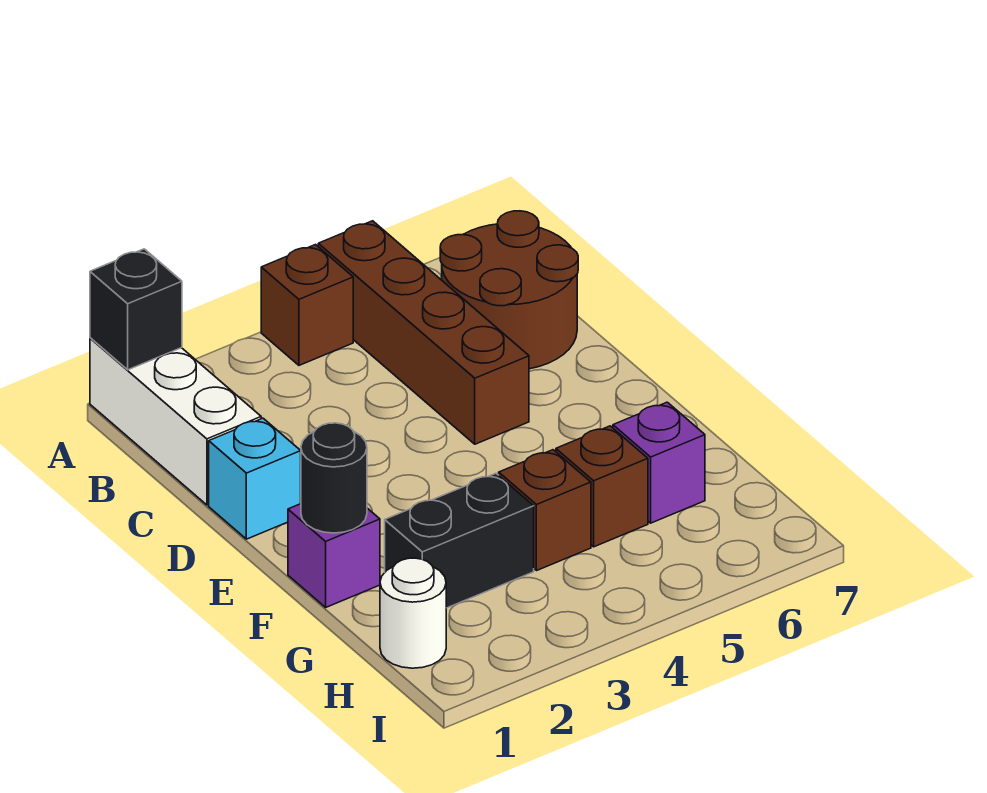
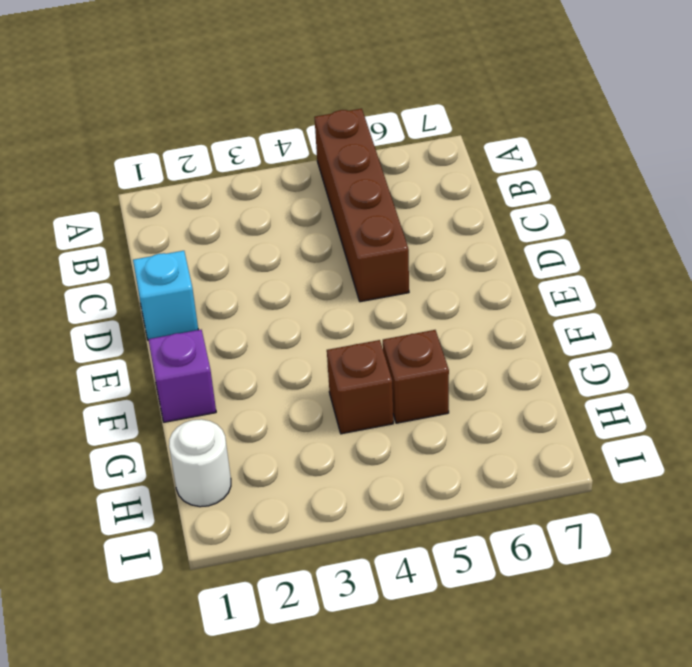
none -> white 1x3 brick [90,338,261,505]
none -> brown 1x1 brick [261,245,353,365]
none -> brown 2x2 round brick [440,211,578,369]

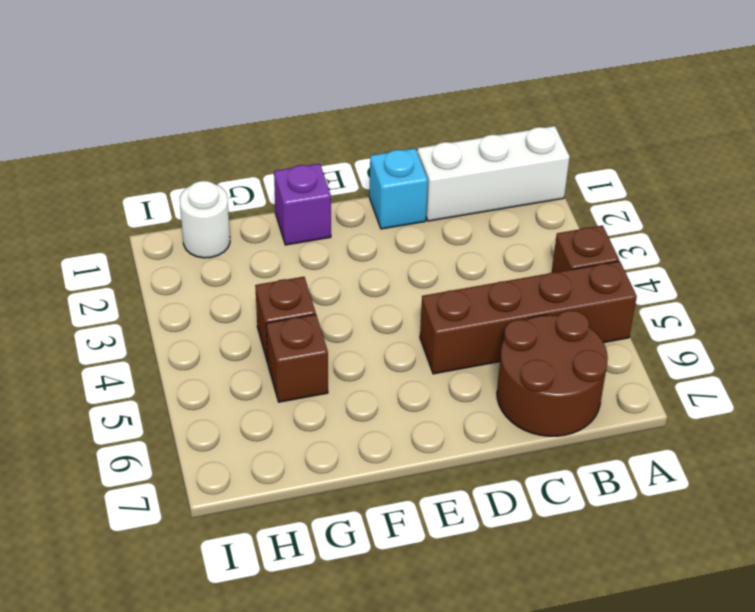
none -> black 1x2 brick [385,473,534,608]
none -> purple 1x1 brick [613,402,705,523]
none -> black 1x1 brick [90,249,182,370]

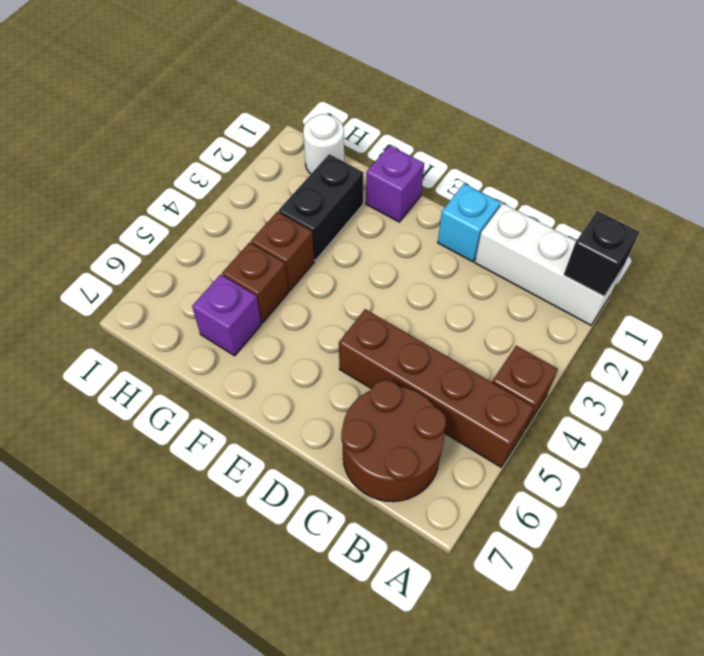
none -> black 1x1 round brick [301,423,367,533]

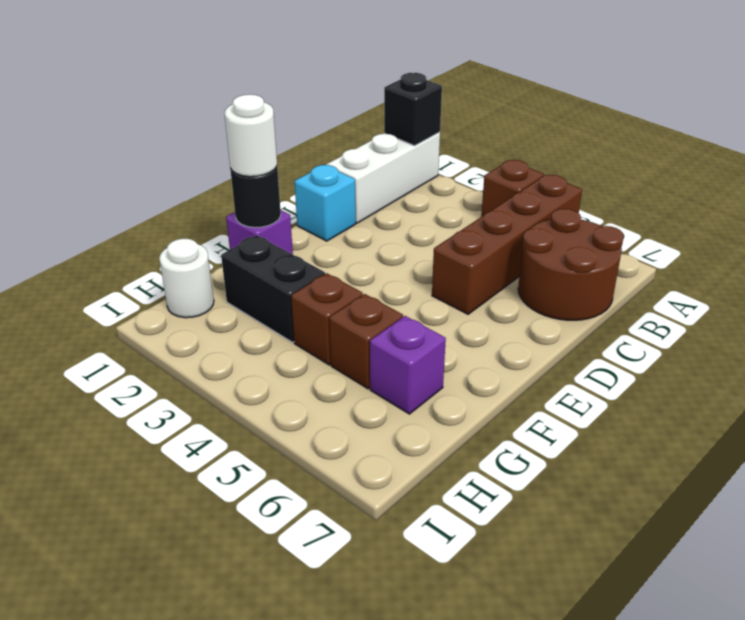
white 1x1 round brick [225,94,277,177] -> none

